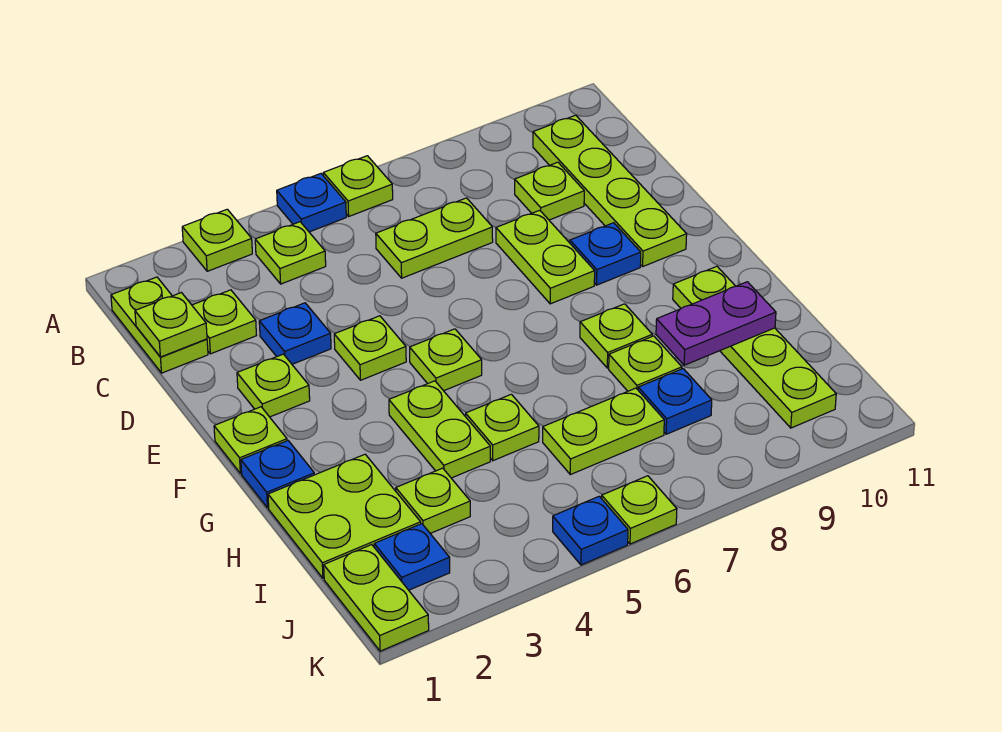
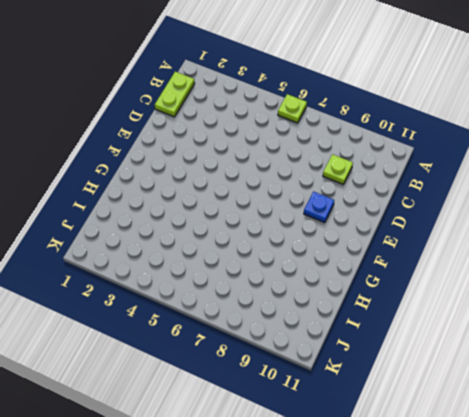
none -> lime 1x1 plate [182,209,252,271]
none -> blue 1x1 plate [277,174,346,232]
none -> lime 1x1 plate [255,222,326,284]
none -> lime 1x4 plate [533,115,687,266]

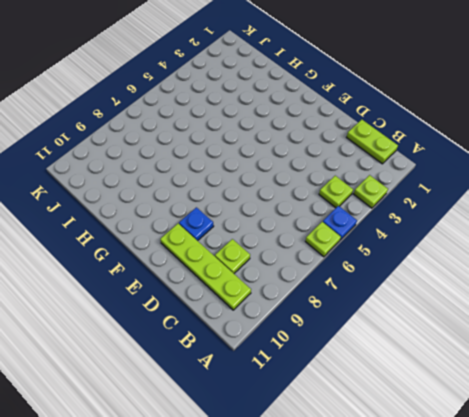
none -> lime 1x1 plate [192,290,256,354]
none -> lime 1x2 plate [376,198,493,278]
none -> blue 1x1 plate [259,303,331,364]
none -> lime 1x2 plate [496,210,595,304]

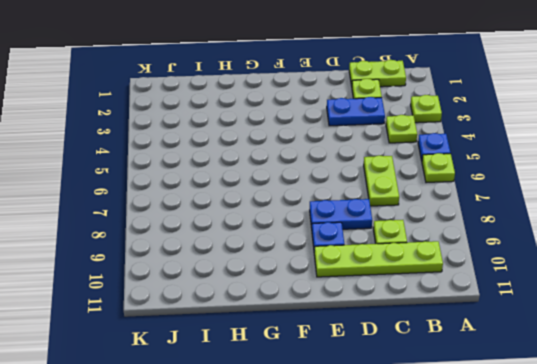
blue 1x2 plate [327,97,385,126] -> blue 1x1 plate [259,303,331,364]
blue 1x2 plate [310,199,372,229] -> lime 1x2 plate [496,210,595,304]
none -> lime 1x1 plate [237,354,310,417]
none -> lime 1x1 plate [334,316,406,380]
none -> lime 1x1 plate [214,407,287,473]
none -> lime 1x1 plate [410,329,482,391]

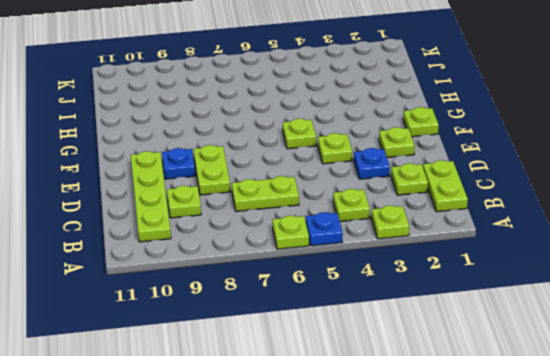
none -> blue 1x1 plate [241,441,314,508]
none -> lime 1x2 plate [389,381,490,478]
none -> lime 1x1 plate [580,304,652,368]
none -> lime 1x4 plate [673,266,836,428]

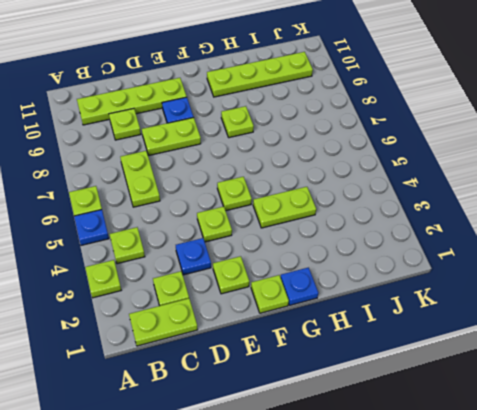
none -> lime 2x2 plate [268,454,421,578]
none -> lime 1x1 plate [466,394,539,461]
none -> lime 1x1 plate [609,336,682,391]
none -> lime 1x1 plate [396,468,470,533]

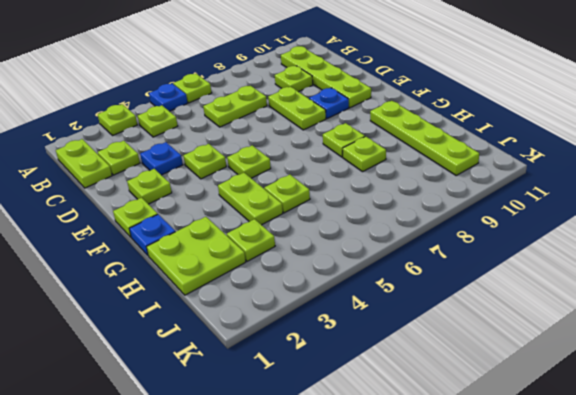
none -> lime 1x2 plate [543,388,664,475]
none -> blue 1x1 plate [638,369,712,434]
none -> lime 1x2 plate [324,545,429,651]
none -> blue 1x1 plate [374,524,450,590]

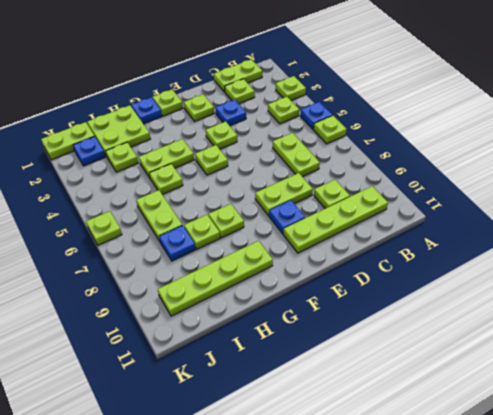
none -> blue 1x1 plate [553,496,628,565]
none -> lime 1x1 plate [135,293,207,357]
none -> purple 1x2 plate [656,282,776,365]

